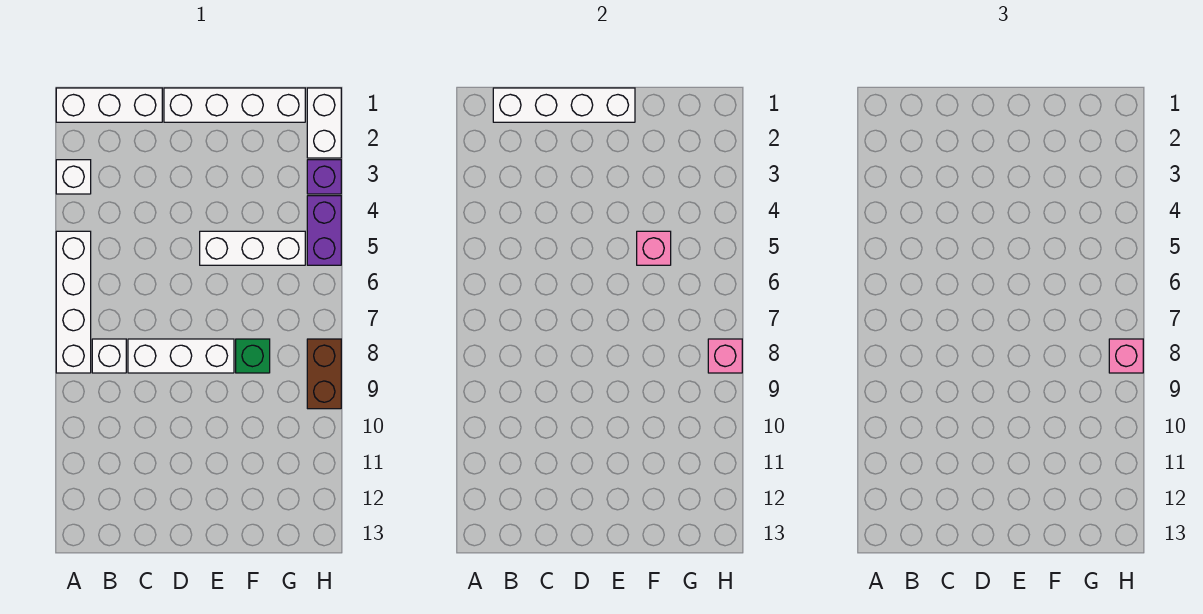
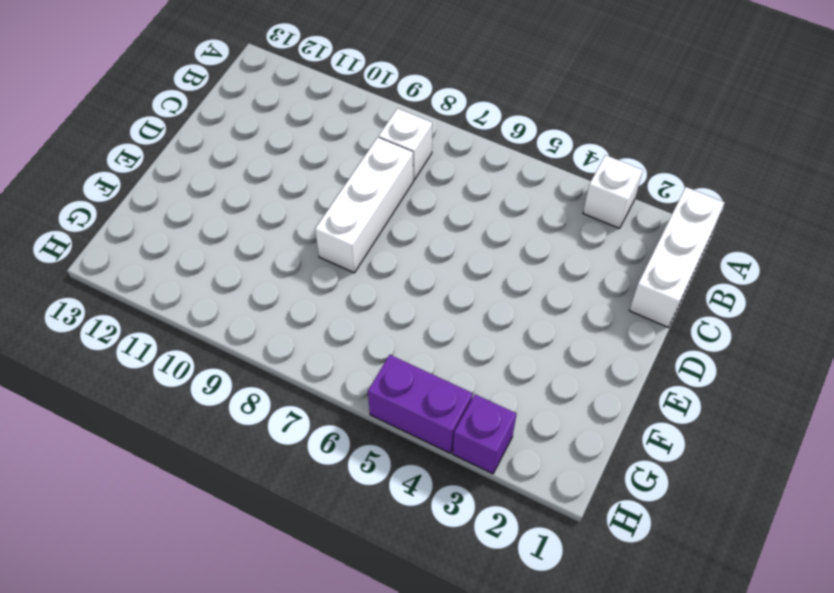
none -> white 1x4 brick [56,231,91,373]
none -> white 1x4 brick [164,88,305,122]
none -> white 1x3 brick [200,231,305,265]

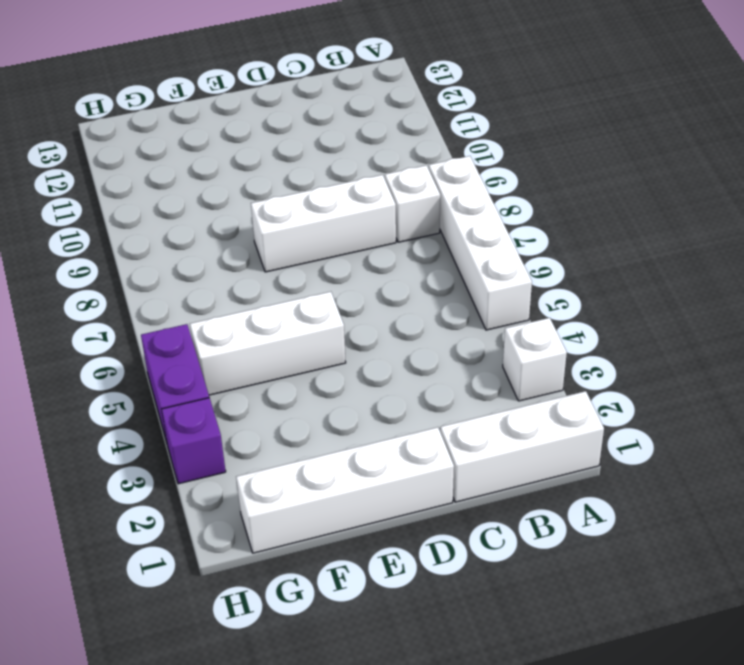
none -> green 1x1 brick [236,339,270,373]
none -> white 1x2 brick [307,88,341,158]
none -> brown 1x2 brick [307,339,341,409]

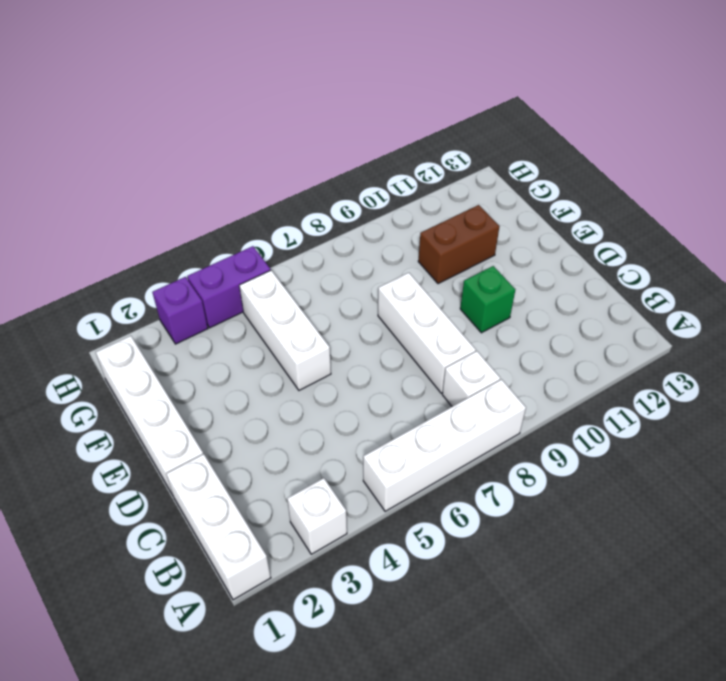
green 1x1 brick [460,266,515,333] -> green 1x1 brick moved to [236,339,270,373]
brown 1x2 brick [418,205,499,284] -> brown 1x2 brick moved to [307,339,341,409]
none -> white 1x2 brick [307,88,341,158]
none -> white 1x4 brick [493,88,635,122]
none -> pink 1x1 brick [637,231,671,265]

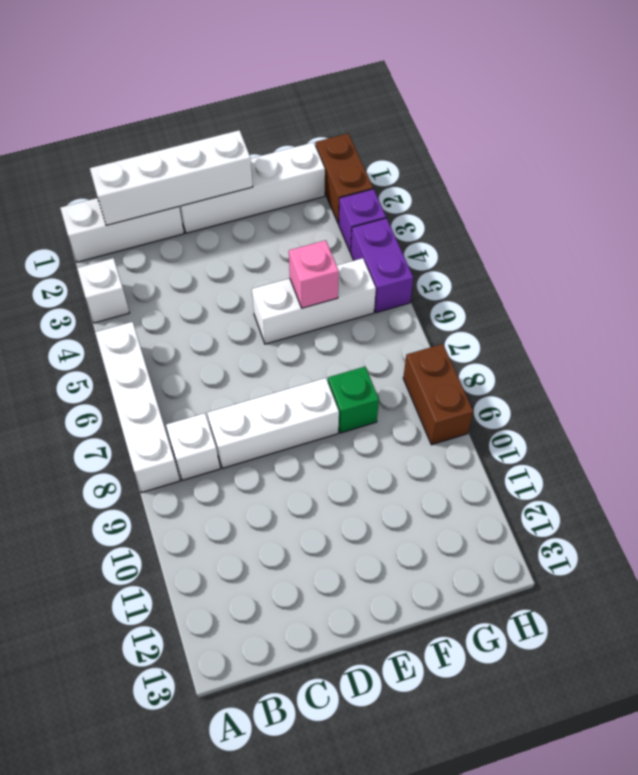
brown 1x2 brick [315,133,373,224] -> white 1x2 brick [307,88,341,158]
none -> pink 1x1 brick [708,339,742,373]
none -> pink 1x1 brick [1109,339,1143,373]

